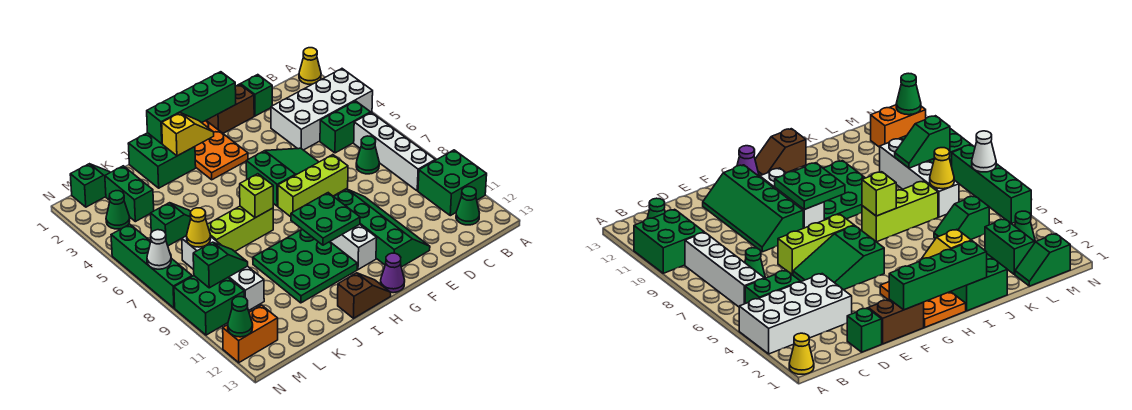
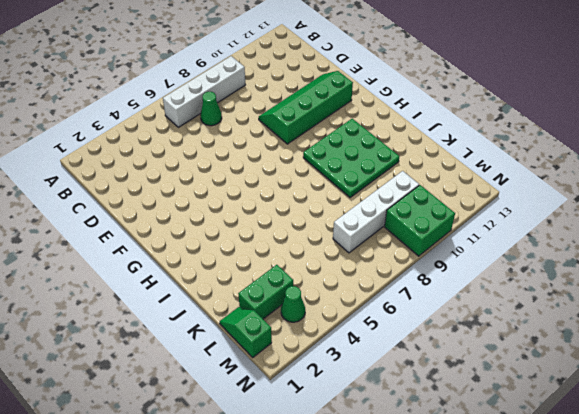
none -> yellow 1x1 cone [299,48,321,84]
none -> white 2x4 brick [271,69,373,150]
none -> green 2x2 brick [418,150,487,216]
none -> green 1x2 brick [320,101,371,153]

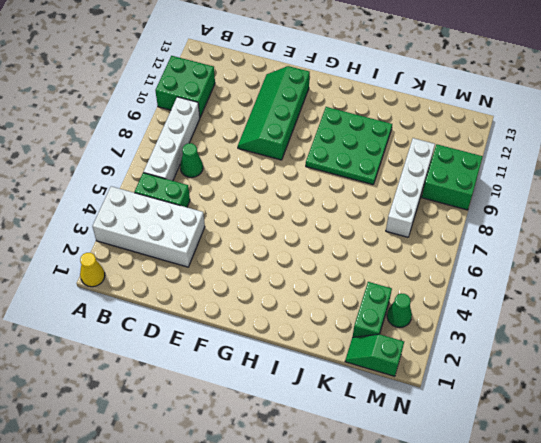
none -> green 1x1 cone [456,187,479,225]
none -> green 1x1 brick [240,75,272,116]
none -> brown 1x2 brick [206,84,254,133]
none -> green 2x3 slope [246,148,318,206]

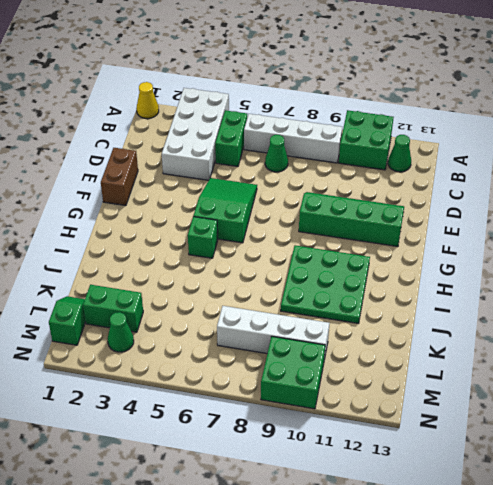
green 1x1 brick [188,217,218,258] -> green 1x1 brick moved to [240,75,272,116]
none -> lime 1x3 brick [278,155,348,217]
none -> orange 2x3 plate [195,121,248,180]
none -> white 1x3 brick [330,225,377,270]
none -> purple 1x1 cone [381,253,405,293]

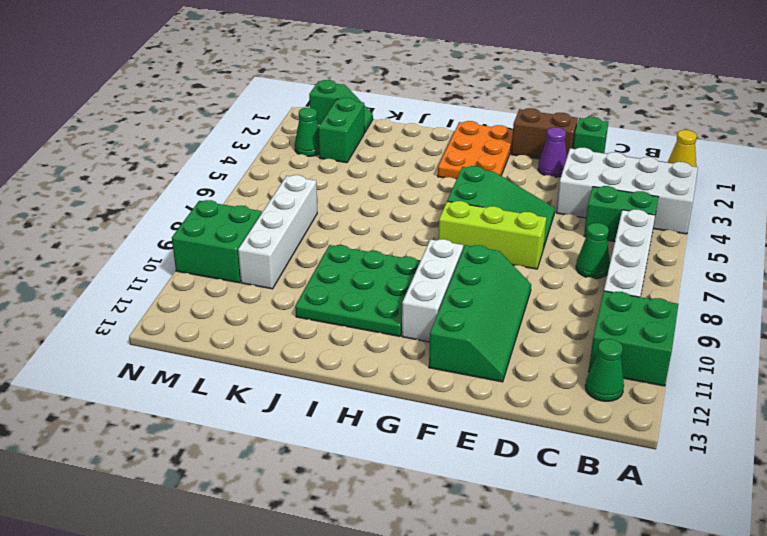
purple 1x1 cone [538,127,567,177] -> purple 1x1 cone moved to [381,253,405,293]
none -> brown 1x2 slope [338,273,391,318]
none -> green 2x2 brick [128,133,196,188]
none -> lime 1x3 brick [207,206,273,251]
none -> green 1x2 slope [151,203,191,246]

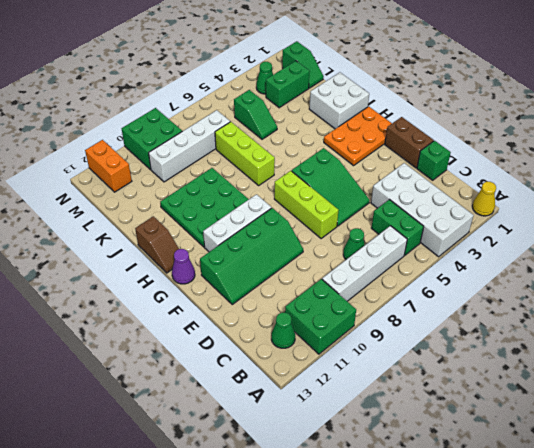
white 2x2 brick [309,72,369,129] -> green 2x2 brick [128,133,196,188]
none -> green 1x4 brick [111,224,192,308]
none -> green 1x4 brick [147,72,236,144]
none -> green 2x2 plate [291,193,360,245]
none -> yellow 1x2 slope [162,113,214,156]

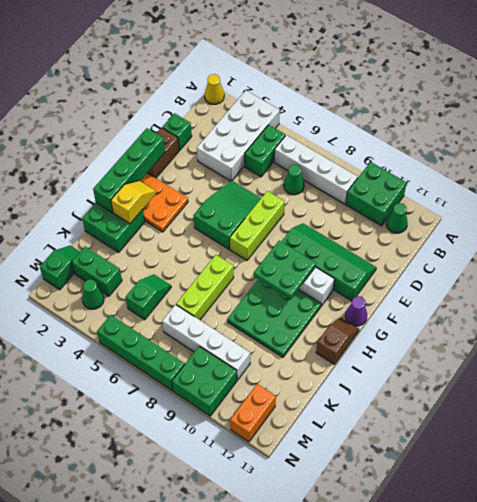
none -> lime 1x1 brick [240,174,273,218]
none -> yellow 1x1 cone [187,208,211,247]
none -> green 1x2 slope [193,242,248,288]
none -> white 1x1 cone [147,230,171,269]

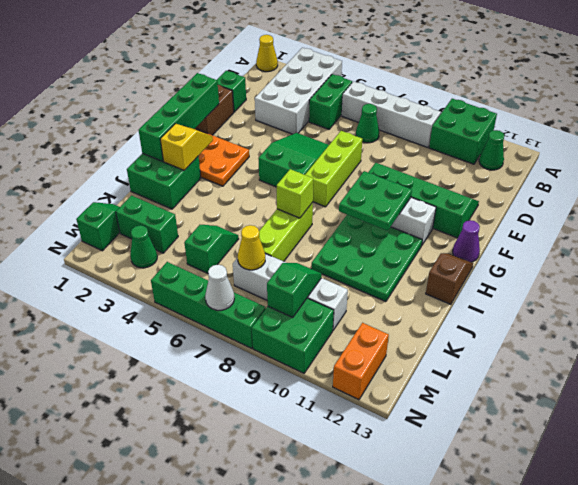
none -> green 1x1 cone [228,297,253,337]

